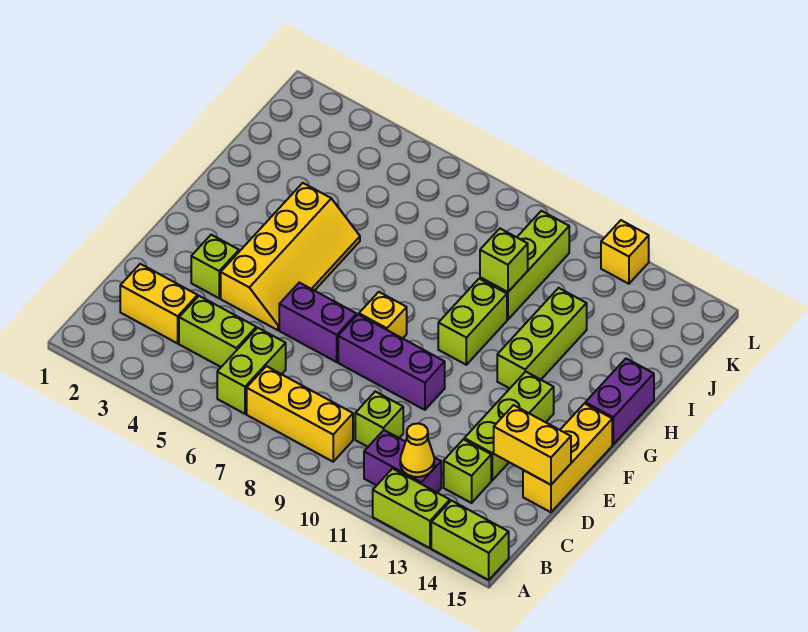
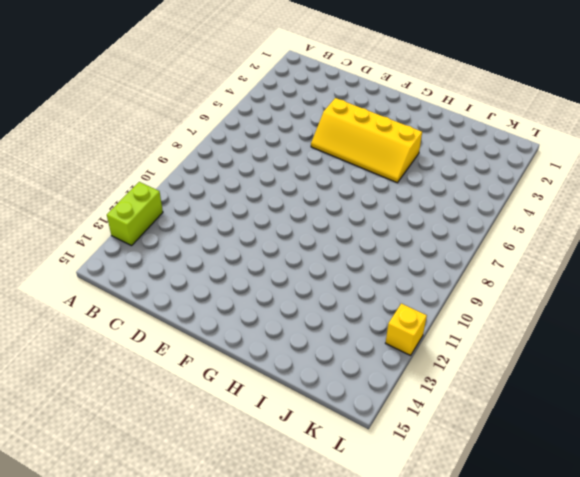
none -> lime 1x2 brick [431,500,509,580]
none -> lime 1x2 brick [217,328,286,414]
none -> yellow 1x3 brick [247,366,353,462]

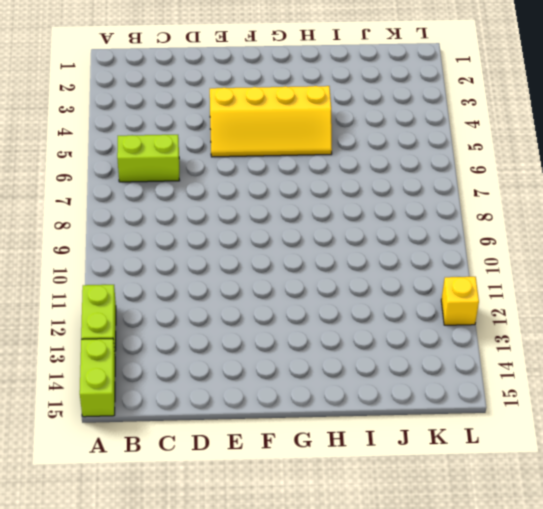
none -> yellow 1x3 brick [247,366,353,462]
none -> purple 1x2 brick [364,430,441,492]
none -> yellow 1x2 brick [120,264,198,343]

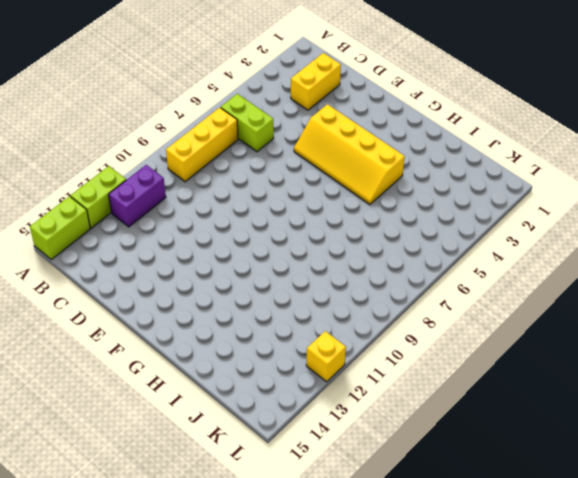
none -> lime 1x2 brick [179,296,256,367]
none -> lime 1x1 brick [355,392,403,447]
none -> lime 1x1 brick [444,439,491,503]

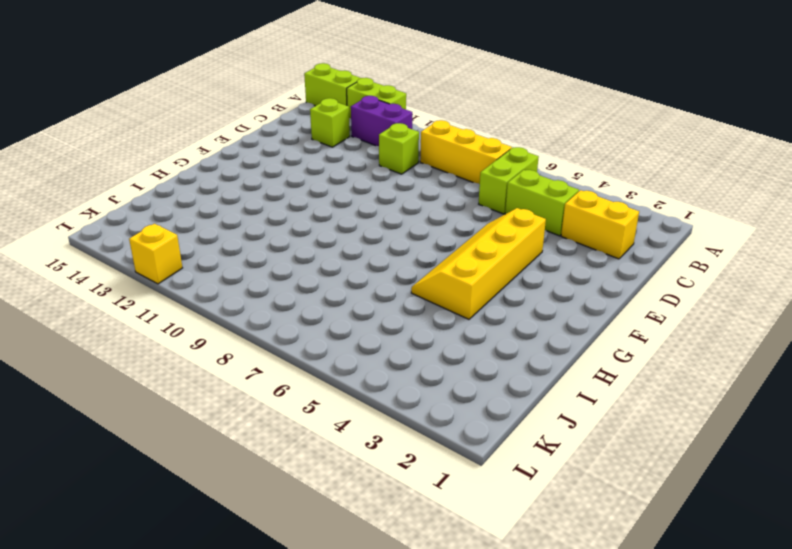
none -> lime 1x3 brick [464,372,554,480]
none -> yellow 1x3 brick [523,404,612,512]
none -> lime 1x1 brick [191,235,239,298]

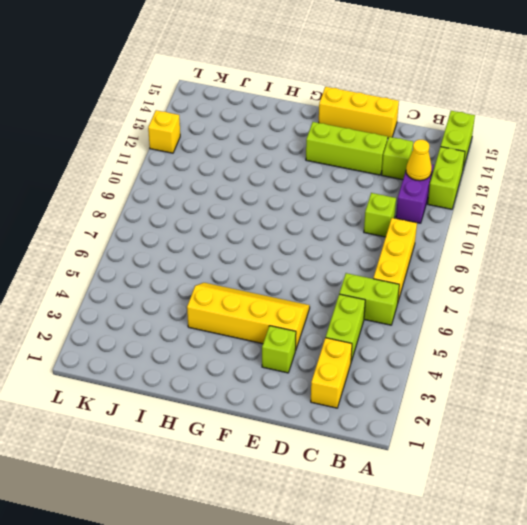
none -> purple 1x2 brick [279,283,357,362]
none -> purple 1x3 brick [338,315,445,410]
none -> yellow 1x1 brick [359,292,407,338]

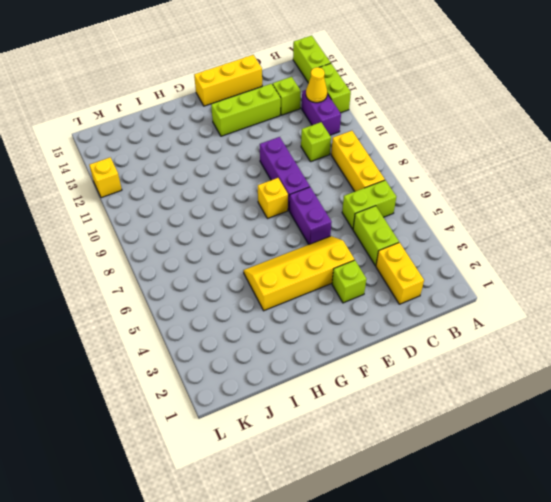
none -> lime 1x2 brick [438,279,507,365]
none -> lime 1x3 brick [497,288,587,388]
none -> purple 1x2 brick [585,359,654,444]

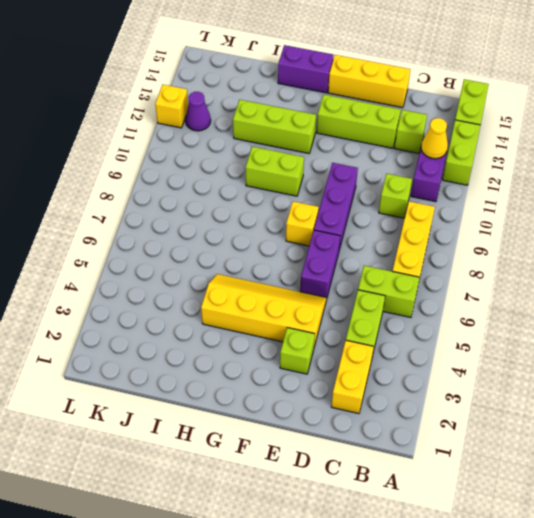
purple 1x1 cone [186,92,211,131] -> none
none -> lime 1x3 brick [480,211,569,320]
none -> yellow 1x2 brick [494,405,571,485]
none -> lime 1x1 brick [480,229,528,292]

